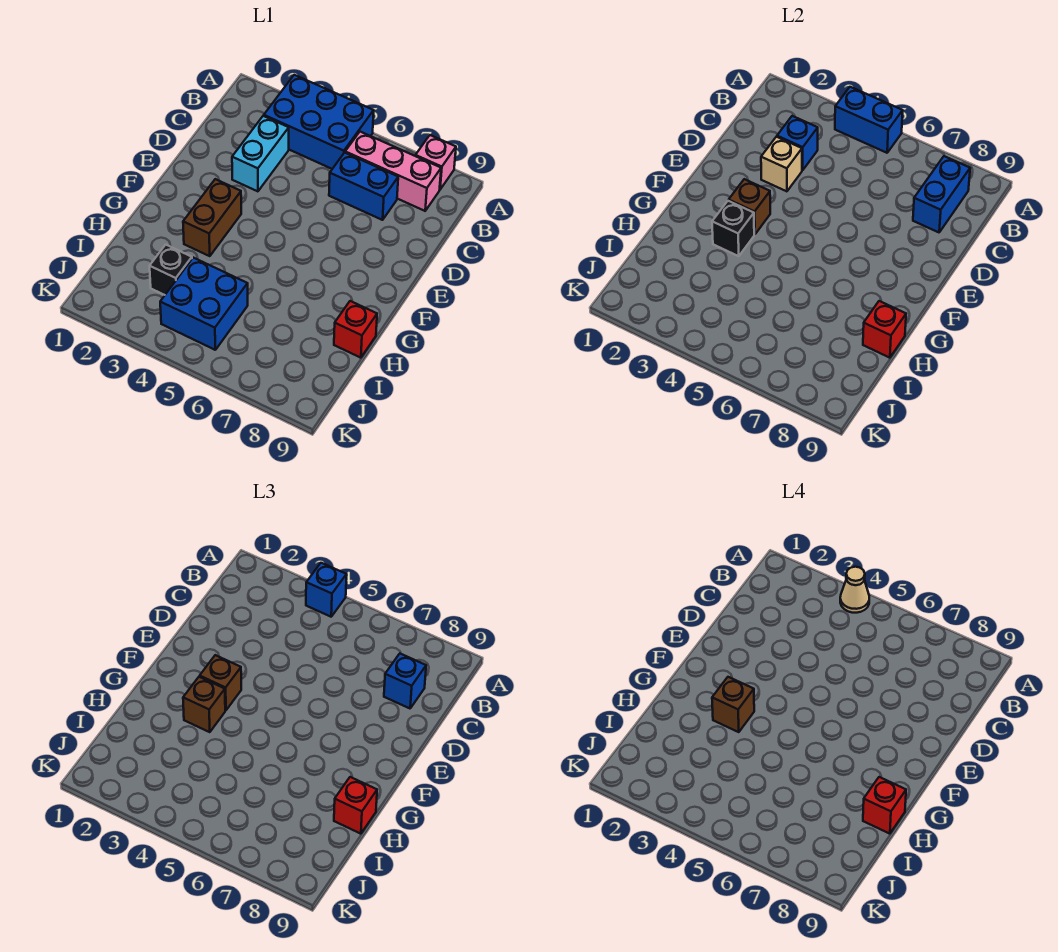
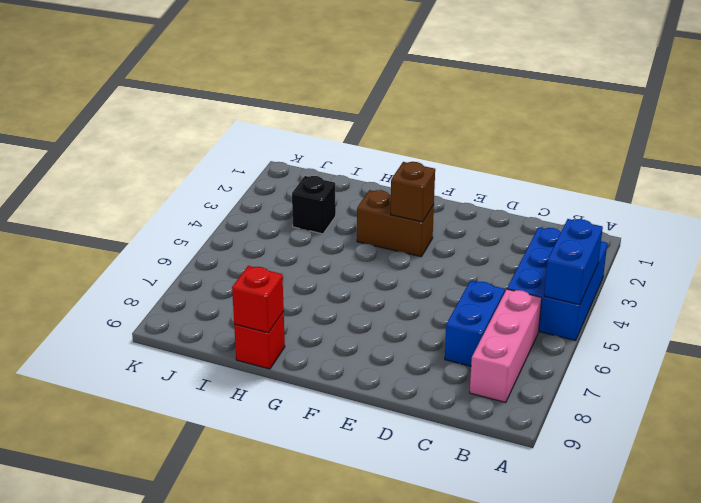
none -> pink 1x1 brick [415,135,456,189]
none -> cyan 1x2 brick [232,116,289,191]
none -> blue 2x2 brick [160,258,248,350]

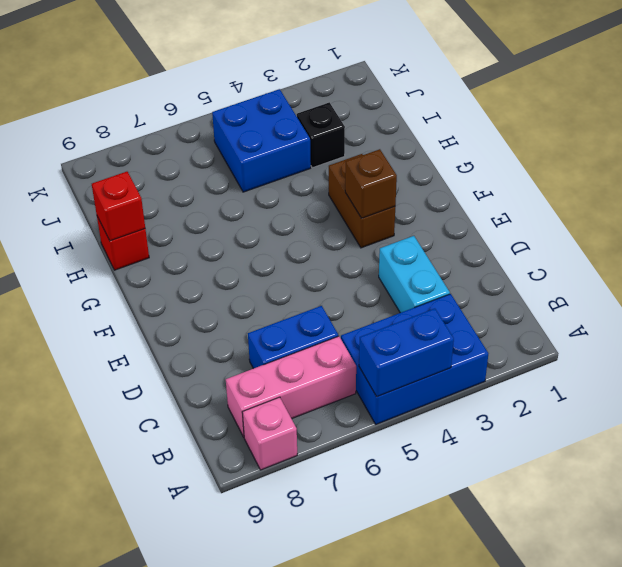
none -> blue 1x2 brick [913,156,970,232]
none -> blue 1x1 brick [777,116,818,170]
none -> tan 1x1 brick [761,137,802,191]

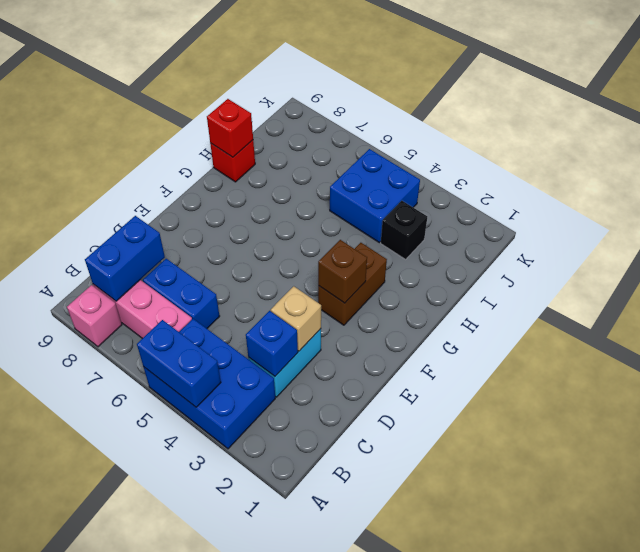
none -> black 1x1 brick [712,201,754,256]
none -> blue 1x1 brick [306,563,347,617]
none -> blue 1x1 brick [384,654,426,708]

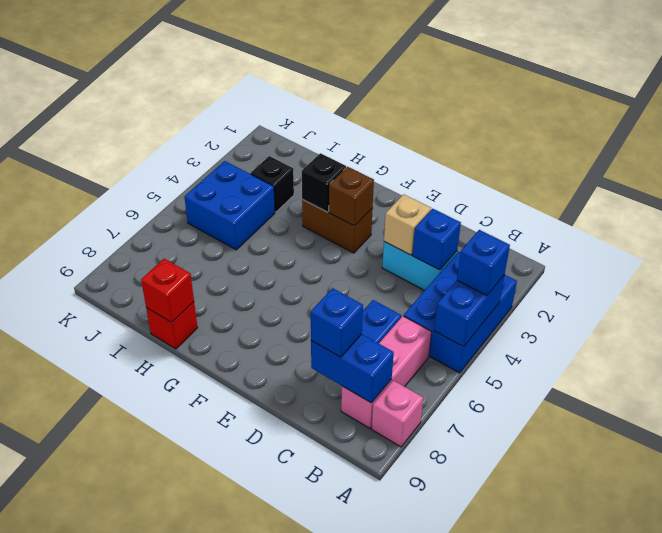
none -> brown 1x1 brick [200,655,241,710]
none -> brown 1x1 brick [183,677,225,732]
none -> red 1x1 brick [334,777,377,834]

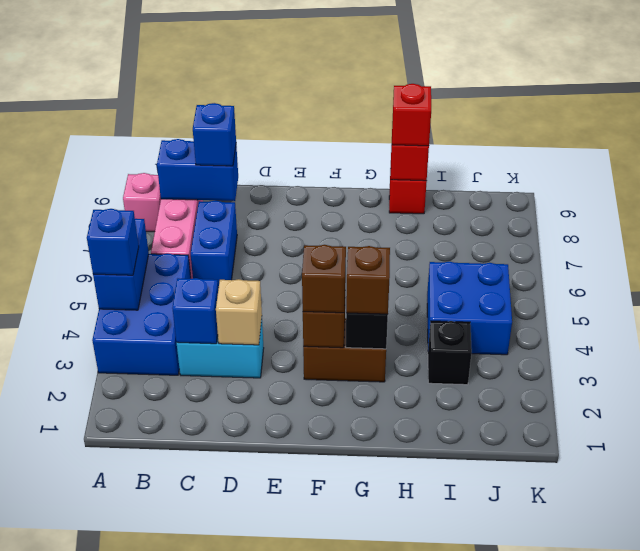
none -> tan 1x1 cone [840,567,869,613]
none -> brown 1x1 brick [712,677,754,732]
none -> red 1x1 brick [863,777,906,834]

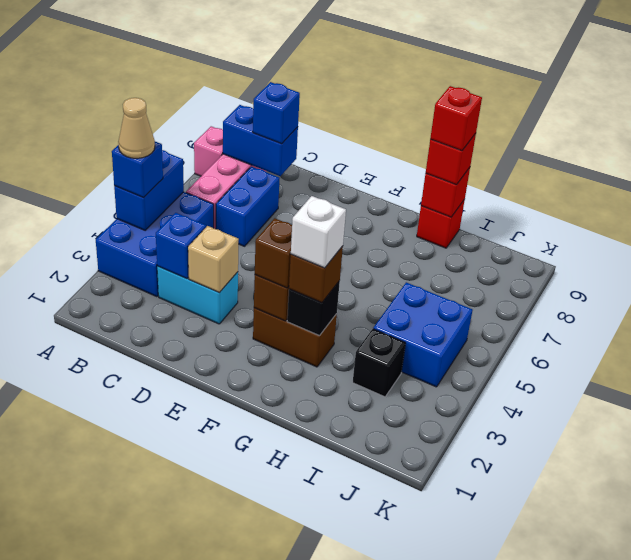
white 1x1 brick [291,196,346,268] -> brown 1x1 brick [712,677,754,732]

